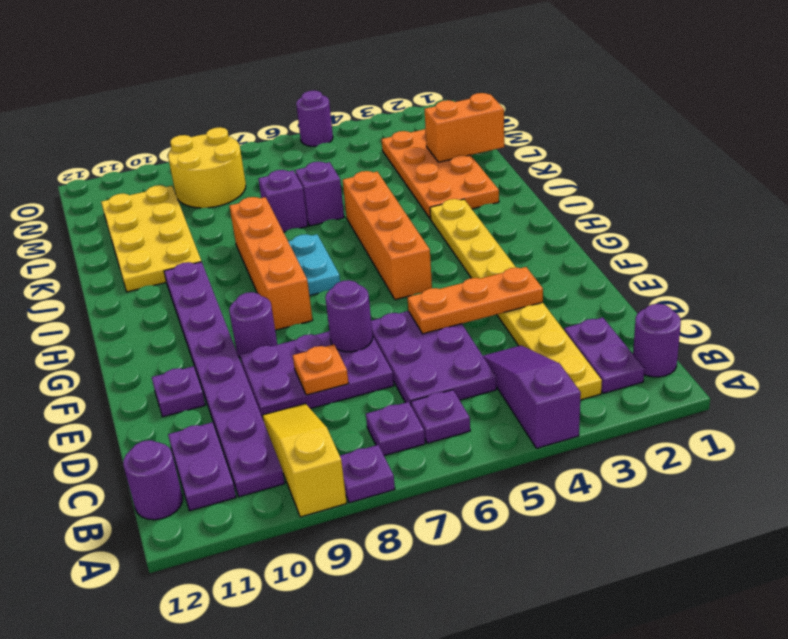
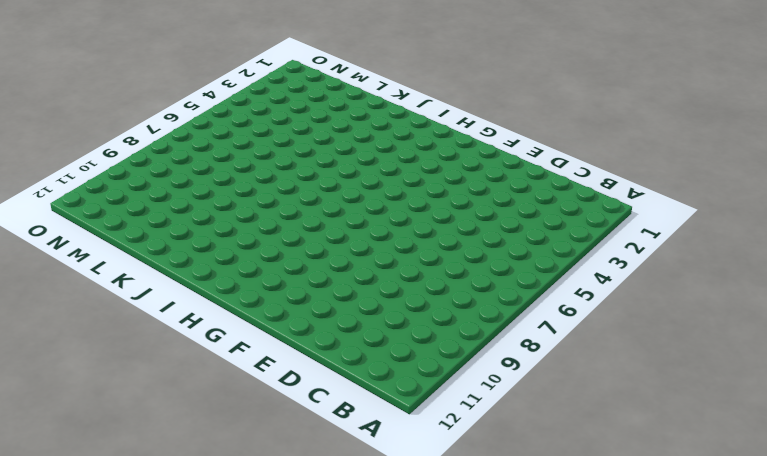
none -> purple 1x3 slope [483,345,581,448]
none -> purple 1x1 plate [340,445,395,503]
none -> yellow 1x3 slope [262,404,347,517]

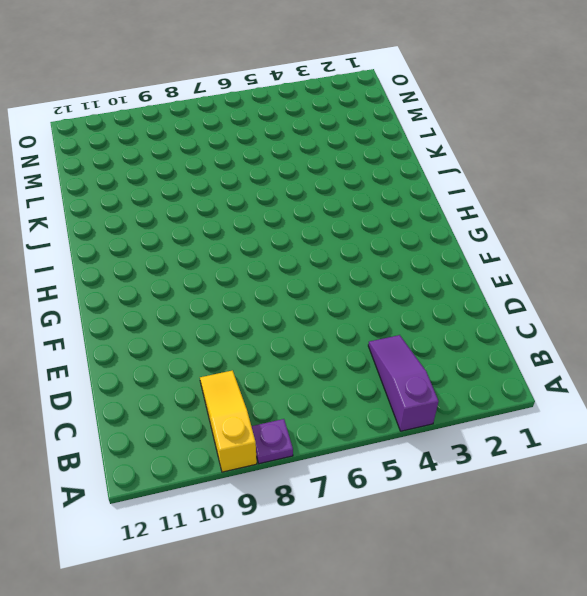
none -> purple 1x1 round brick [633,304,681,377]
none -> purple 1x2 plate [564,318,644,393]
none -> yellow 1x8 plate [430,199,602,400]

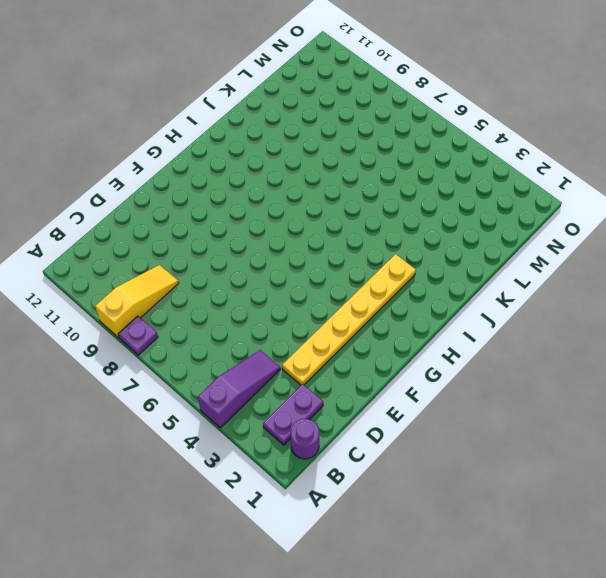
yellow 1x6 plate [282,254,416,385] -> yellow 1x8 plate [430,199,602,400]
none -> purple 1x1 plate [411,390,470,443]
none -> purple 1x1 plate [366,402,425,456]
none -> purple 1x8 plate [164,262,285,497]

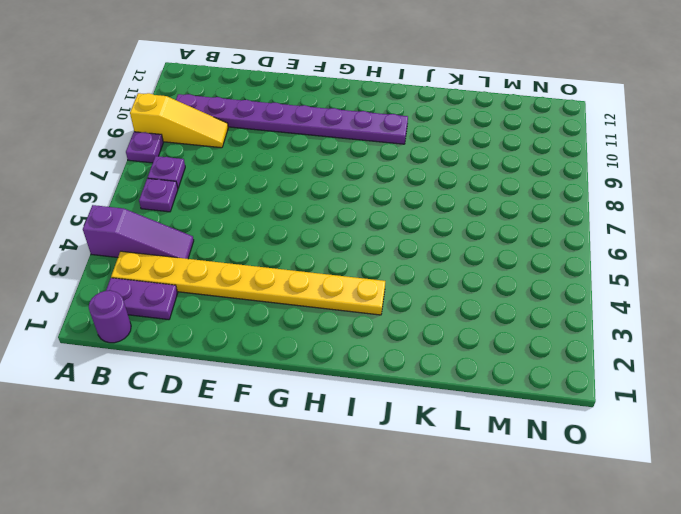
none -> purple 1x2 plate [168,422,236,511]
none -> purple 1x1 round brick [123,440,183,520]
none -> purple 2x3 plate [371,311,496,405]

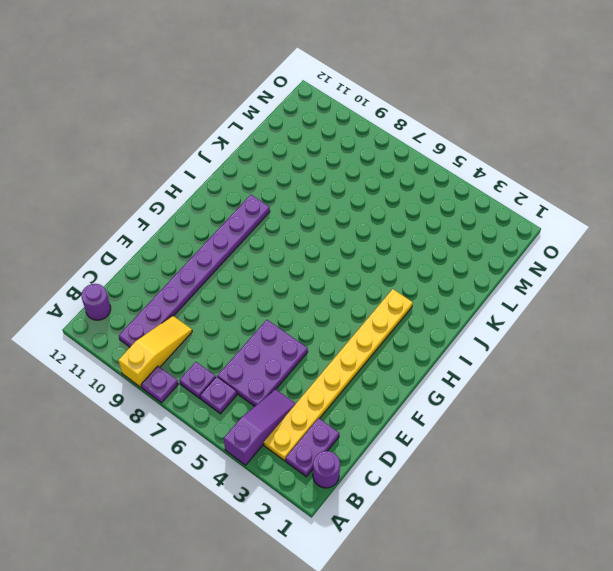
none -> purple 1x2 plate [168,422,236,511]
none -> purple 2x3 plate [240,331,394,417]
none -> purple 1x1 plate [152,366,205,417]

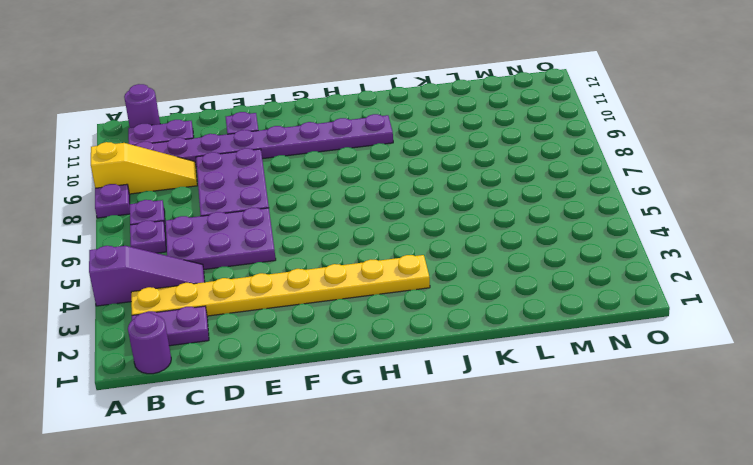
none -> purple 1x1 round brick [229,292,277,358]
none -> orange 1x4 brick [343,171,432,300]
none -> orange 1x4 brick [230,197,313,330]

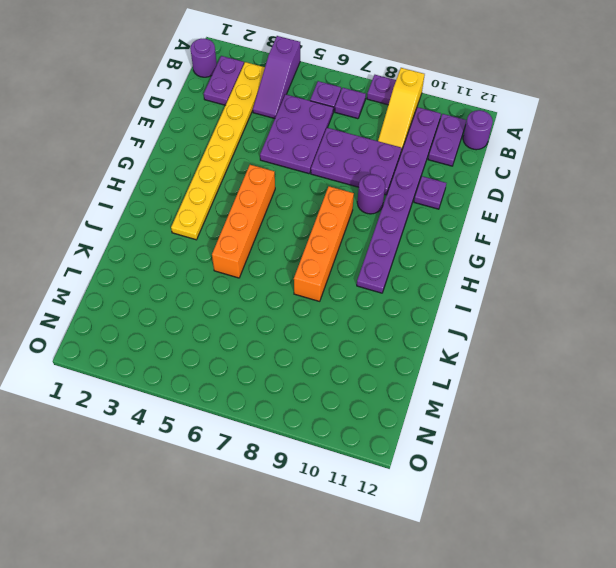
none -> cyan 1x2 plate [288,234,340,296]
none -> orange 2x4 plate [382,128,499,219]
none -> yellow 2x4 plate [101,185,201,292]

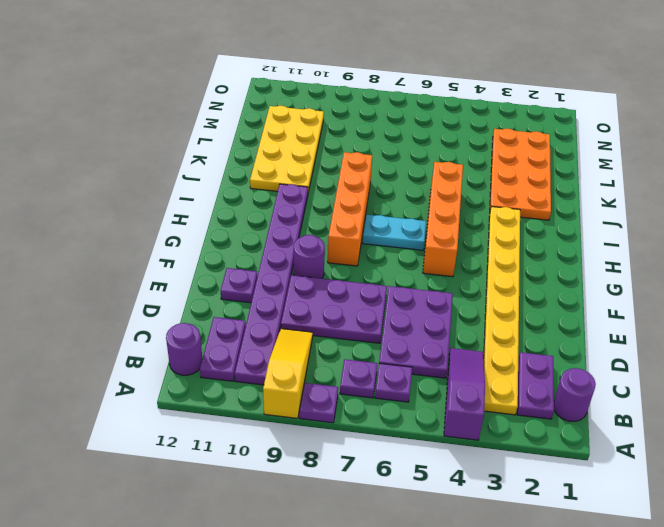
cyan 1x2 plate [363,215,427,250] -> cyan 1x2 plate turned to [288,234,340,296]
none -> purple 1x1 brick [295,162,344,226]
none -> purple 1x1 brick [258,170,308,232]
none -> yellow 2x2 round brick [168,127,246,208]

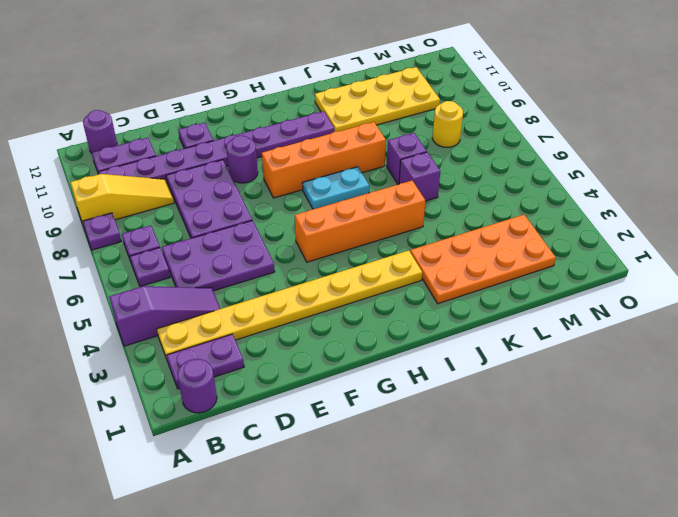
yellow 1x1 round brick [433,101,463,147] -> yellow 2x2 round brick [168,127,246,208]
none -> purple 1x1 round brick [296,90,333,146]
none -> orange 1x1 plate [293,344,349,395]
none -> orange 1x3 plate [407,267,543,334]

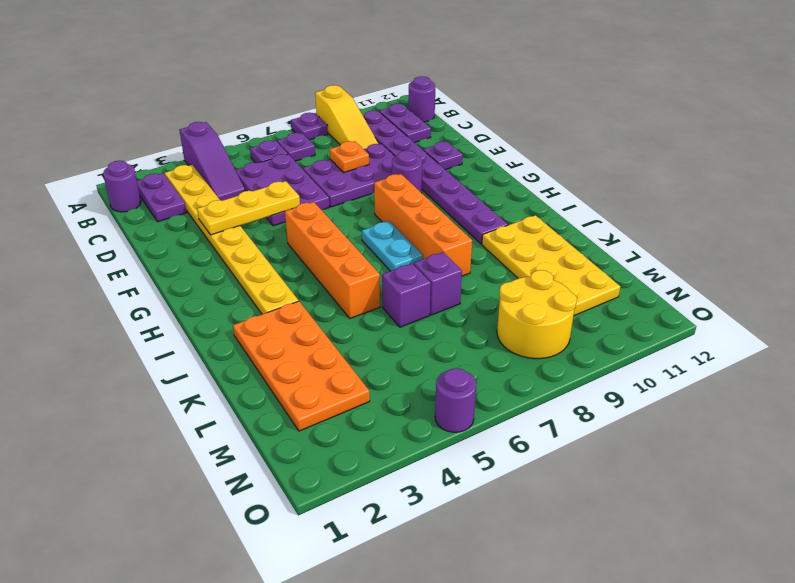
yellow 1x3 plate [197,181,300,235] -> orange 1x3 plate [407,267,543,334]
none -> purple 1x1 round brick [325,280,373,352]
none -> orange 1x2 brick [424,93,504,162]

